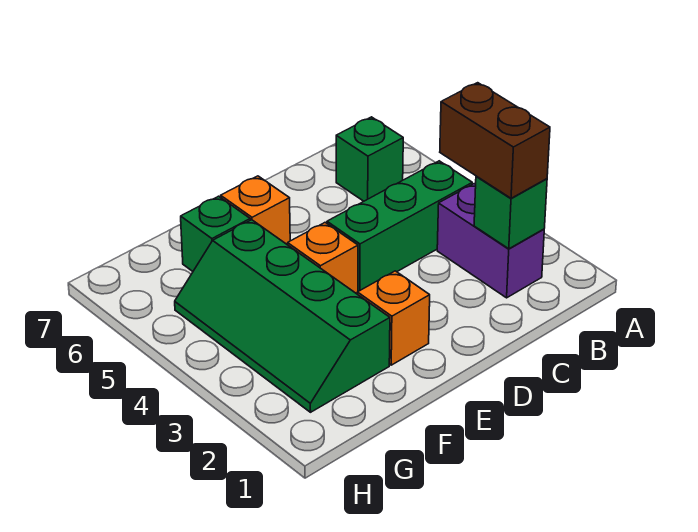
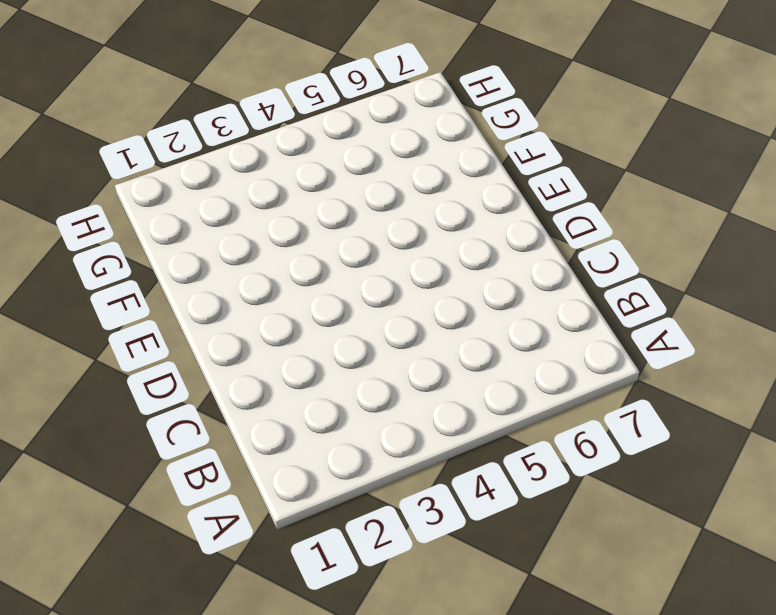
none -> purple 1x2 brick [437,184,544,298]
none -> green 1x3 brick [327,161,472,291]

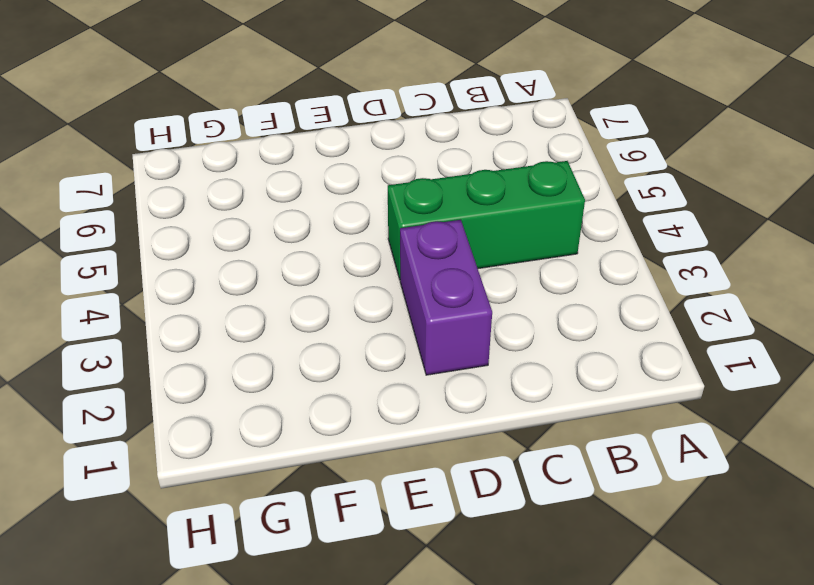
purple 1x2 brick [400,220,492,375] -> purple 1x2 brick moved to [437,184,544,298]
none -> green 1x1 brick [336,117,403,201]
none -> orange 1x1 brick [357,271,430,365]

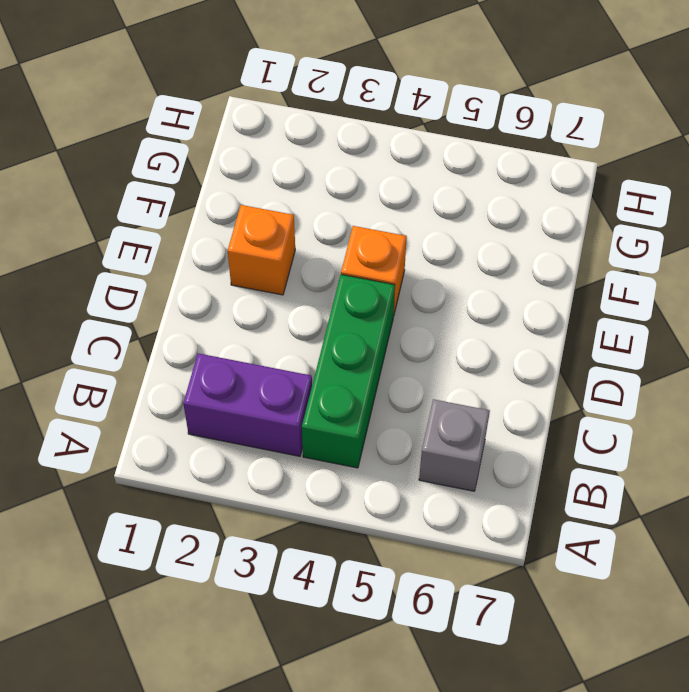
grey 1x1 brick [419,399,490,491] -> green 1x1 brick [336,117,403,201]
none -> orange 1x1 brick [221,176,290,245]
none -> green 2x4 slope [175,220,390,412]

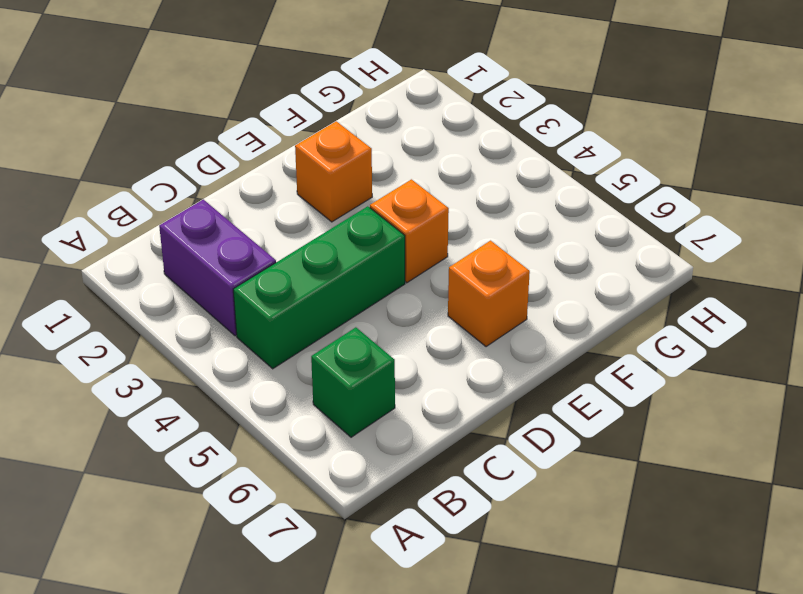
none -> green 2x4 slope [175,220,390,412]
none -> green 1x1 brick [181,196,250,271]

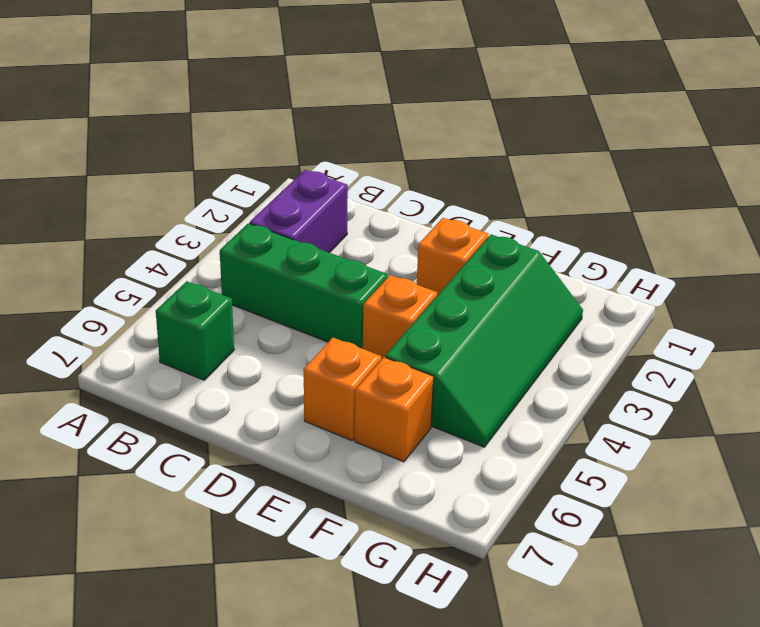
orange 1x1 brick [355,357,434,462] -> green 1x1 brick [181,196,250,271]
none -> green 1x1 brick [474,176,547,249]
none -> brown 1x2 brick [440,83,550,198]

